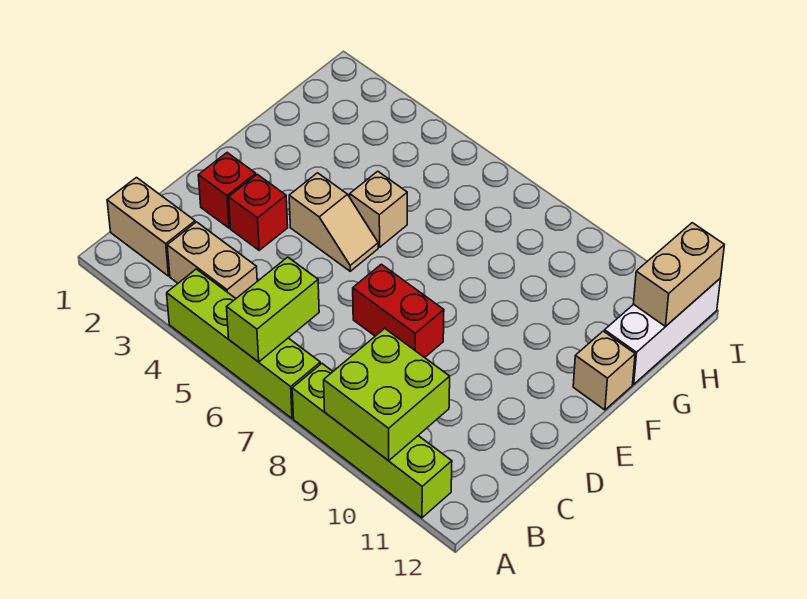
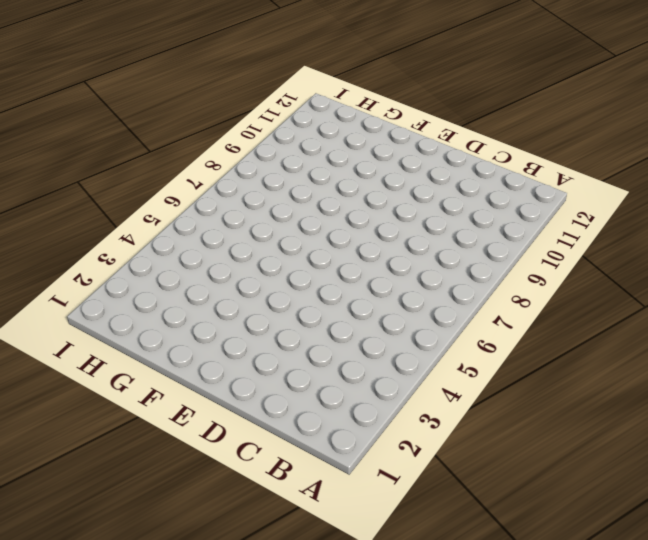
none -> lime 1x4 brick [167,269,320,418]
none -> lime 1x4 brick [292,364,452,518]
none -> tan 1x2 brick [107,178,195,276]

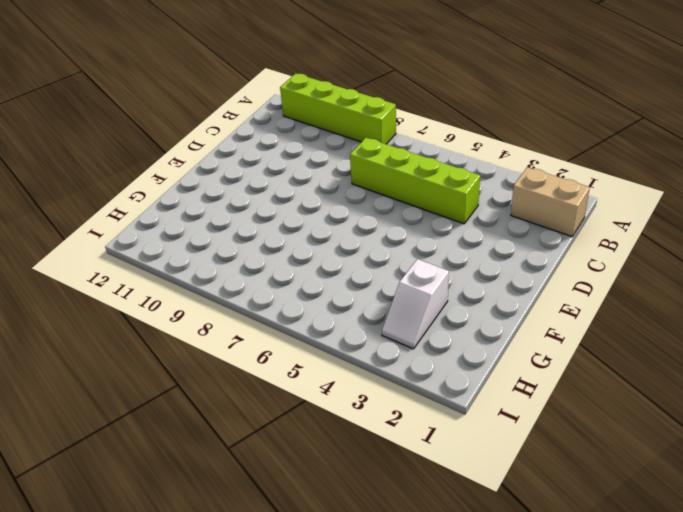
lime 1x4 brick [350,138,480,224] -> lime 1x4 brick moved to [167,269,320,418]
white 1x2 slope [382,259,449,349] -> none
none -> tan 1x2 brick [167,222,257,298]
none -> red 1x1 brick [198,153,256,228]
none -> red 1x1 brick [229,174,288,250]

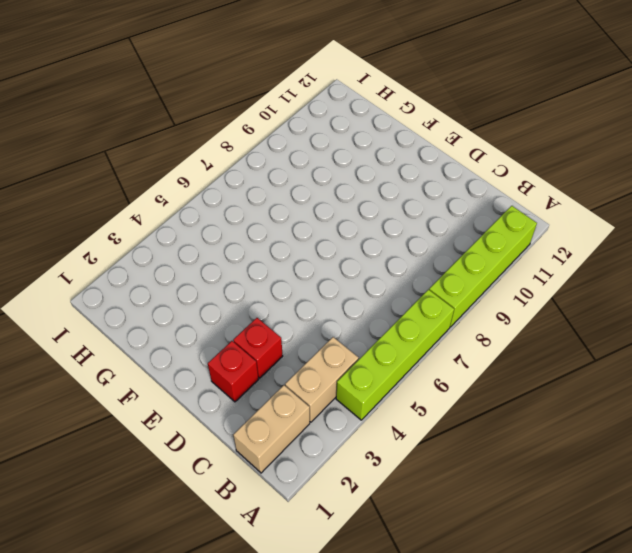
none -> red 1x2 brick [353,264,444,358]
none -> tan 1x2 slope [289,173,378,271]
none -> tan 1x1 brick [350,171,407,247]

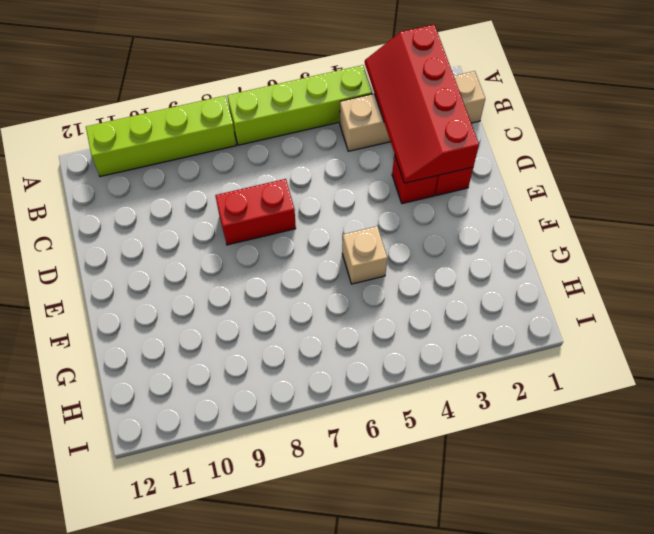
red 2x4 slope [365,25,479,183] -> none
none -> tan 1x2 slope [289,173,378,271]
none -> tan 1x1 brick [573,331,635,410]
none -> white 1x3 brick [604,278,721,384]

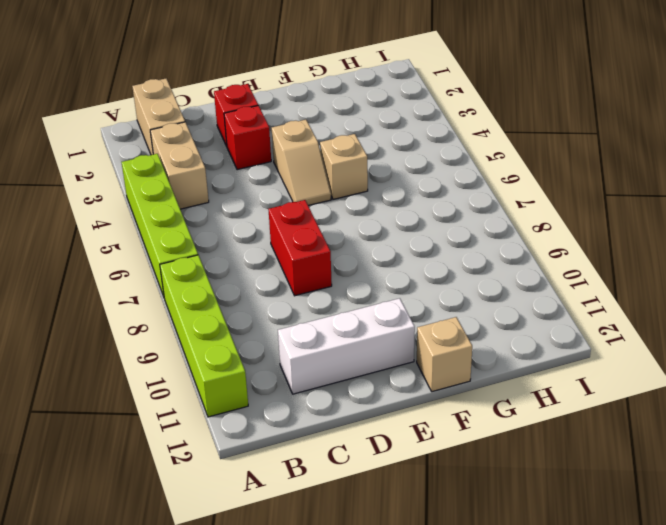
white 1x3 brick [278,298,415,394] -> white 1x3 brick moved to [604,278,721,384]
none -> lime 1x2 brick [227,257,319,362]
none -> lime 2x2 brick [324,329,450,461]
none -> tan 1x2 brick [633,223,724,326]

